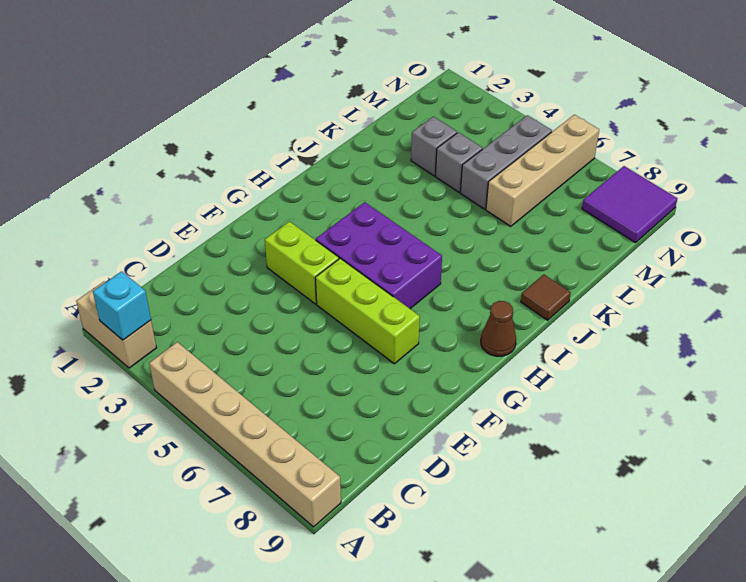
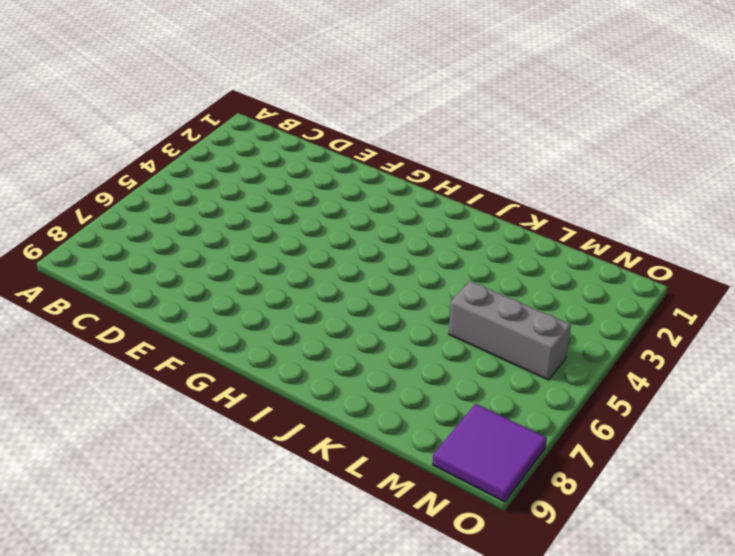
none -> tan 1x2 brick [76,282,156,368]
none -> tan 1x6 brick [149,342,341,527]
none -> lime 1x2 brick [265,221,339,304]

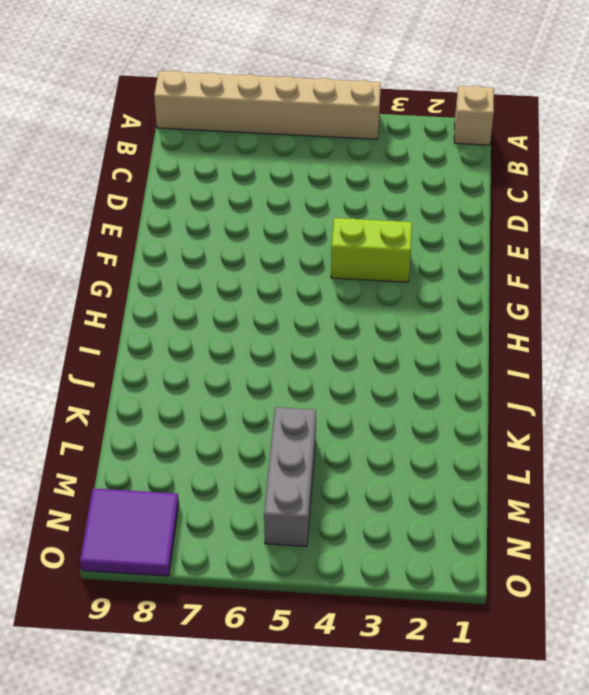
tan 1x1 brick [454,86,494,145] -> tan 1x2 brick [76,282,156,368]
none -> lime 1x3 brick [315,258,420,364]
none -> purple 2x3 brick [316,202,442,309]
none -> brown 1x1 cone [481,301,516,356]

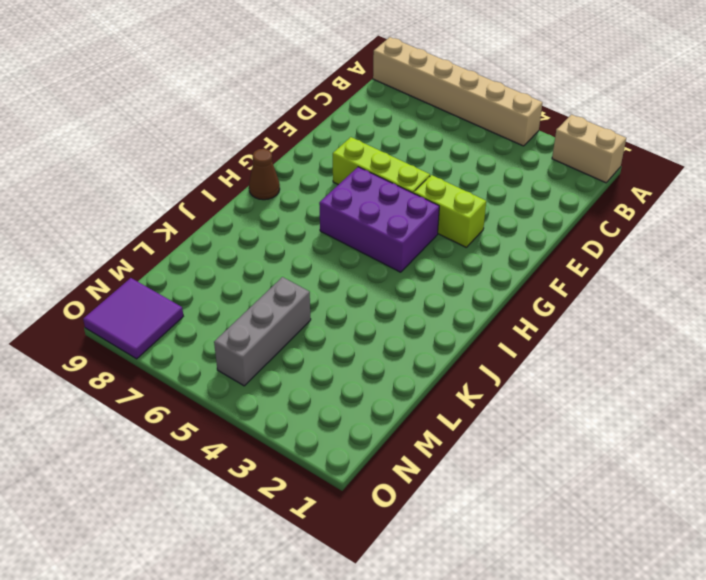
none -> brown 1x1 tile [521,275,571,320]
none -> grey 1x1 brick [411,117,457,176]
none -> grey 1x1 brick [435,132,483,192]

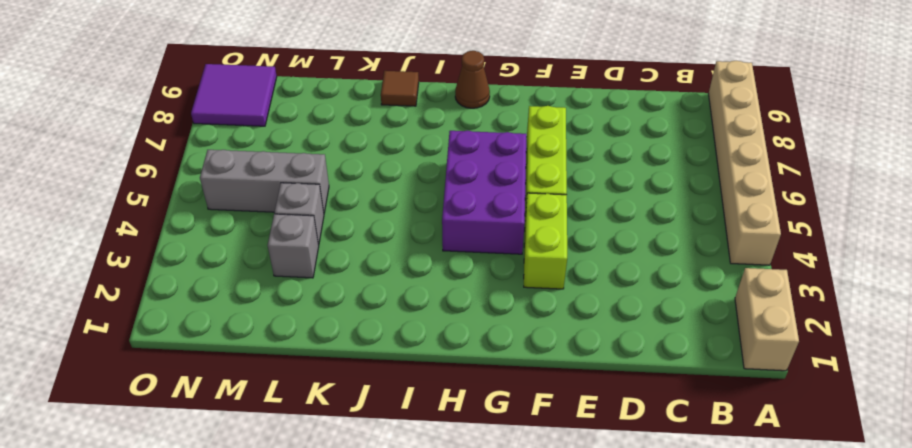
none -> tan 1x4 brick [486,115,599,226]
none -> cyan 1x1 brick [93,271,151,340]

